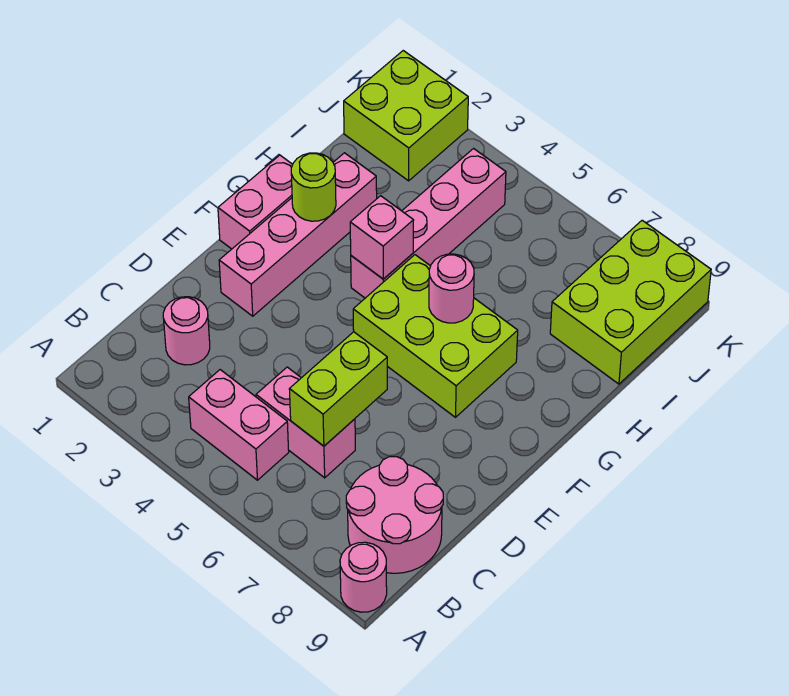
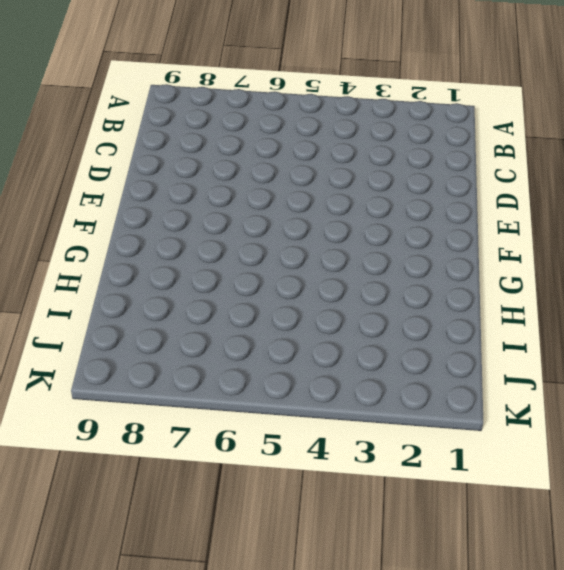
none -> pink 1x1 round brick [340,542,387,612]
none -> pink 1x2 brick [189,370,289,480]
none -> pink 2x2 round brick [346,457,443,573]

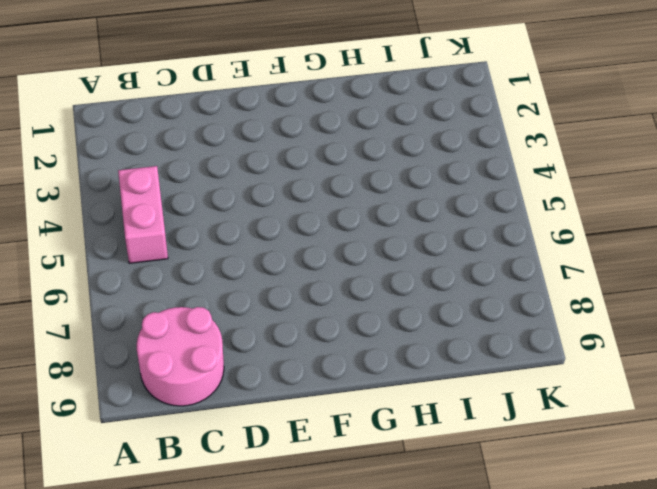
none -> pink 1x1 round brick [340,542,387,612]
none -> pink 1x1 round brick [163,297,210,365]
none -> pink 1x2 brick [256,367,355,478]

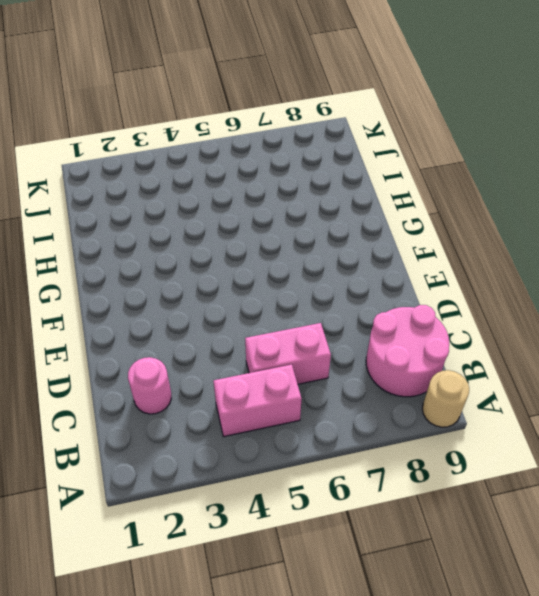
tan 1x1 round brick [422,370,469,427] -> pink 1x1 round brick [340,542,387,612]
none -> pink 1x4 brick [219,153,377,316]
none -> pink 1x2 brick [218,155,293,249]
none -> lime 2x3 brick [353,255,518,417]

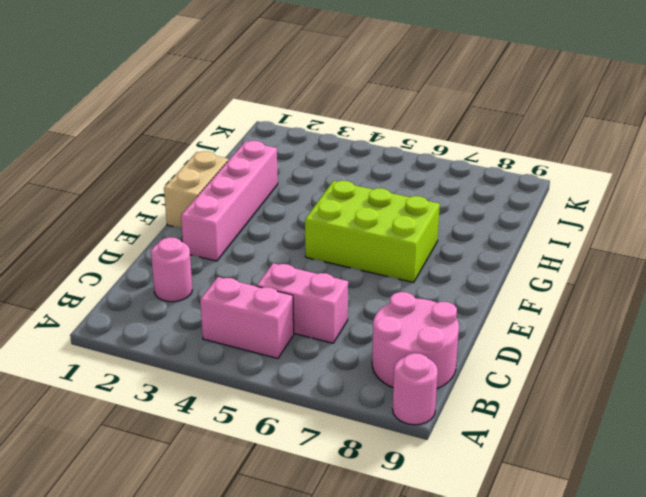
tan 1x2 brick [164,151,228,228] -> pink 1x2 brick [218,155,293,249]
none -> pink 1x4 brick [351,149,506,298]
none -> lime 2x3 brick [550,220,711,384]
none -> lime 2x2 brick [344,51,468,181]

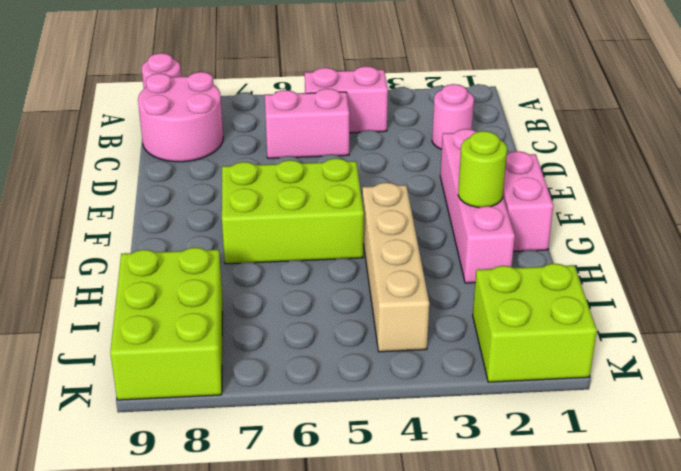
tan 1x4 brick [362,183,429,352] -> pink 1x4 brick [351,149,506,298]
none -> lime 1x2 brick [289,332,387,446]
none -> pink 1x1 brick [350,196,414,279]
none -> pink 1x1 round brick [429,254,474,323]

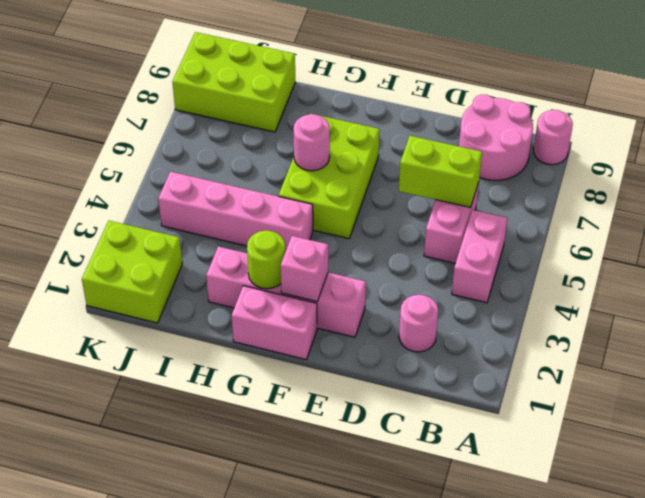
pink 1x1 brick [281,236,328,302] -> pink 1x1 brick moved to [350,196,414,279]

